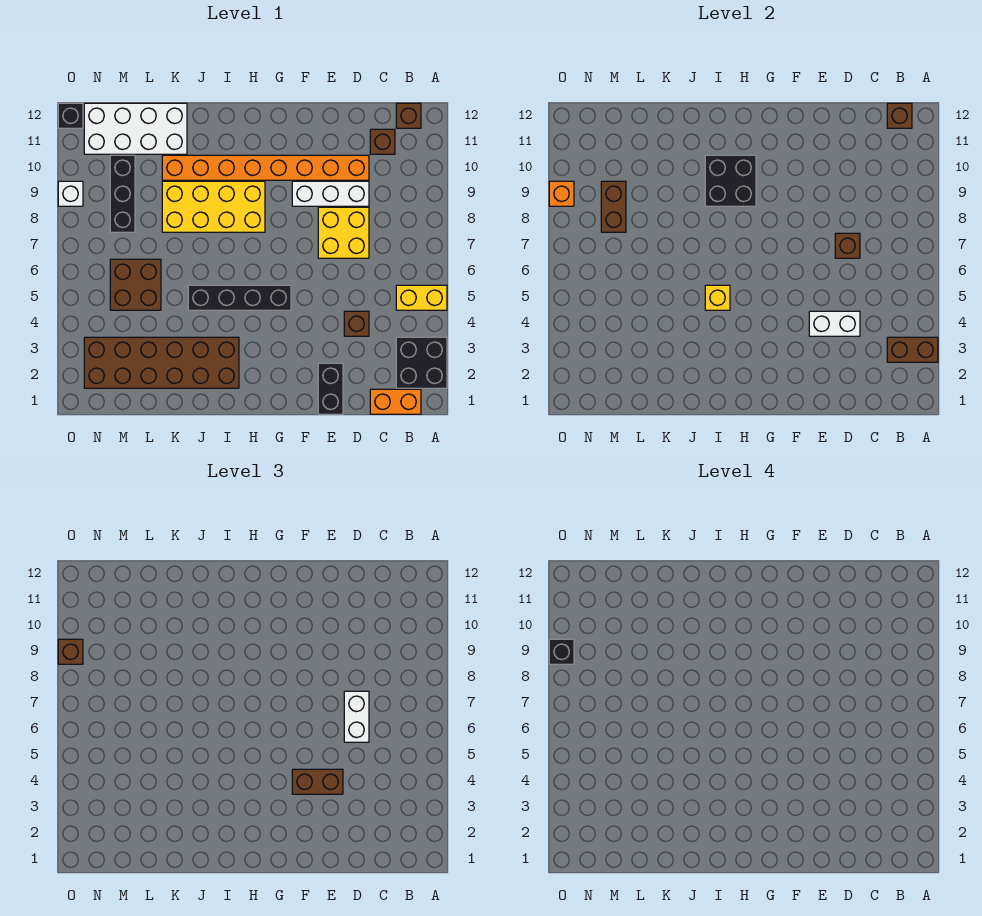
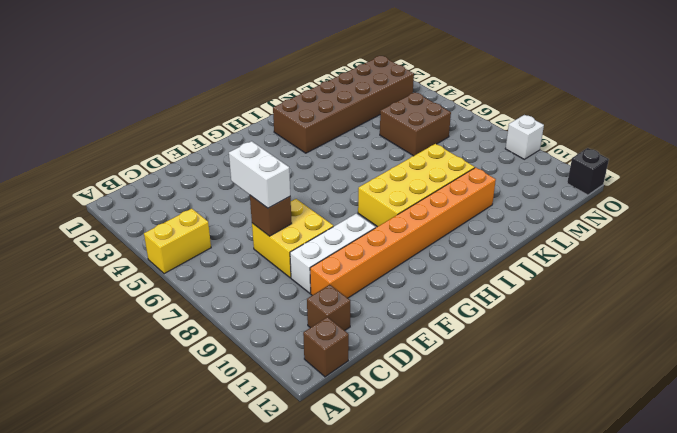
none -> black 2x2 brick [396,337,447,388]
none -> orange 1x2 brick [370,389,421,414]
none -> brown 1x1 brick [344,311,369,336]
none -> black 1x2 brick [318,363,343,414]

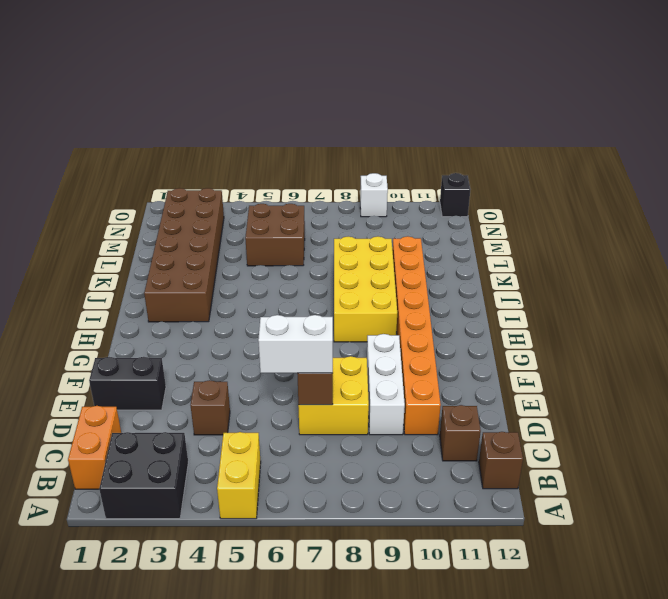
none -> black 1x4 brick [188,285,291,310]
none -> white 2x4 brick [84,103,187,154]
none -> black 1x3 brick [110,155,135,232]
none -> brown 1x2 brick [887,337,938,362]

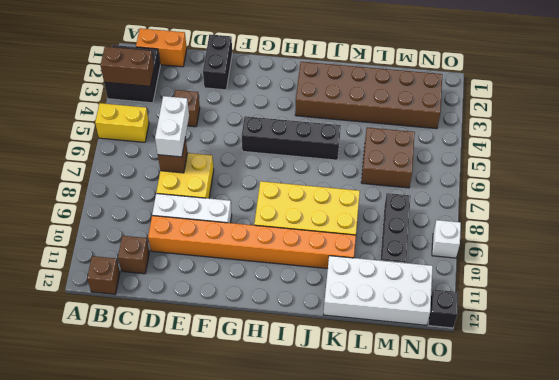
none -> brown 1x1 brick [887,103,912,128]
none -> white 1x2 brick [809,311,860,336]
none -> black 2x2 brick [705,155,756,206]
none -> yellow 1x1 brick [705,285,730,310]

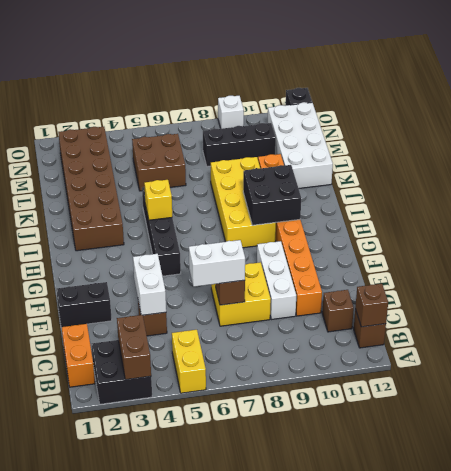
none -> brown 1x2 brick [601,181,626,232]
none -> orange 1x1 brick [549,181,574,206]
none -> brown 1x2 brick [292,769,343,794]
none -> brown 1x1 brick [58,639,83,664]

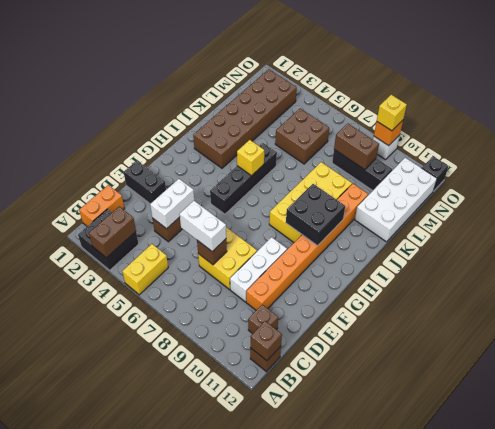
yellow 1x1 brick [377,95,407,131] -> brown 1x1 brick [58,639,83,664]
none -> brown 1x2 brick [292,769,343,794]
none -> black 1x1 brick [549,639,574,664]

